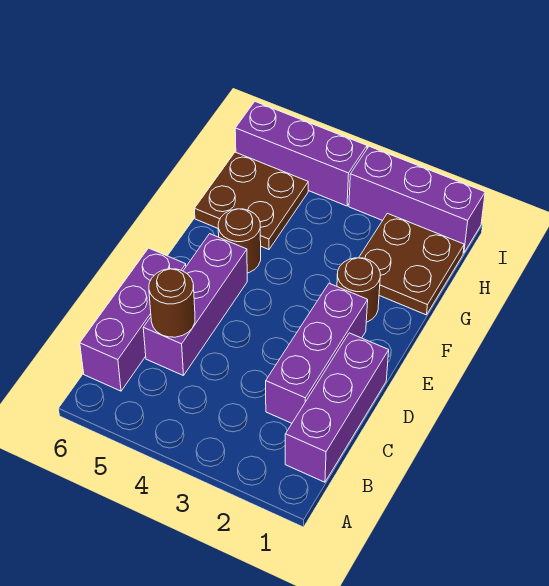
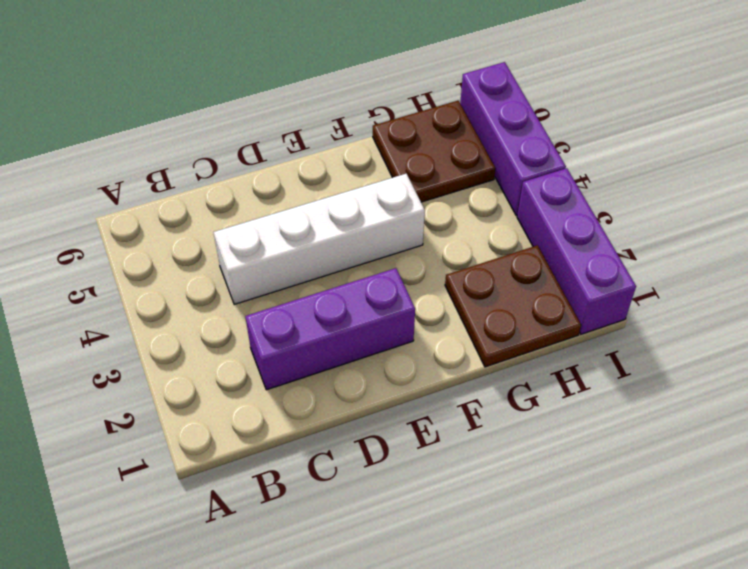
white 1x4 brick [213,174,425,305] -> none
none -> purple 1x3 brick [285,333,389,482]
none -> purple 1x3 brick [80,248,186,391]

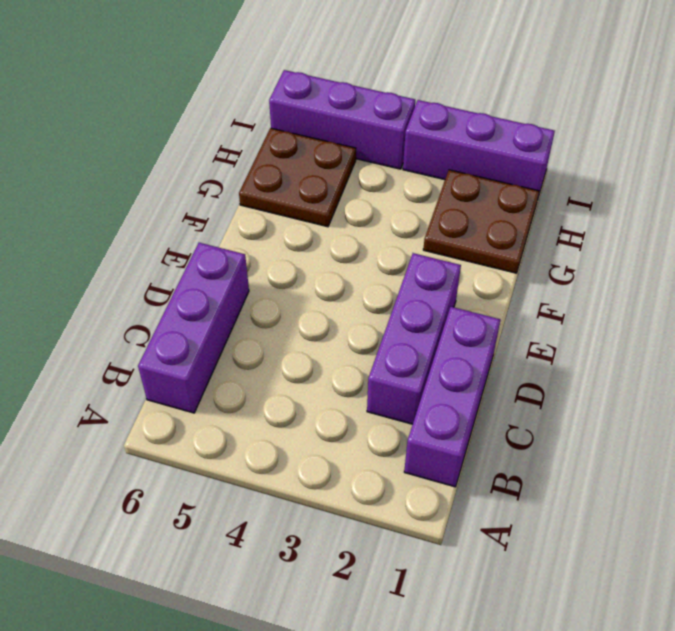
none -> purple 1x3 brick [143,234,247,376]
none -> brown 1x1 round brick [337,258,380,322]

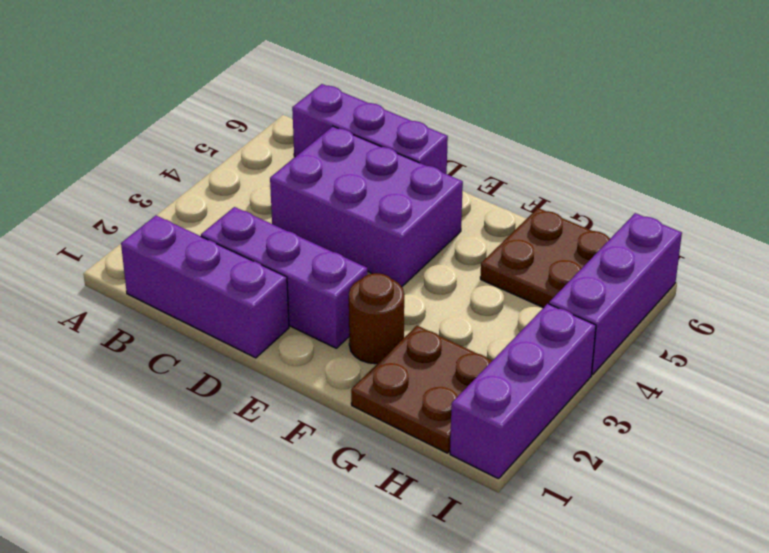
purple 2x3 brick [270,126,463,287] -> purple 1x3 brick [143,234,247,376]
none -> brown 1x1 round brick [218,209,261,273]
none -> brown 1x1 round brick [149,269,195,337]

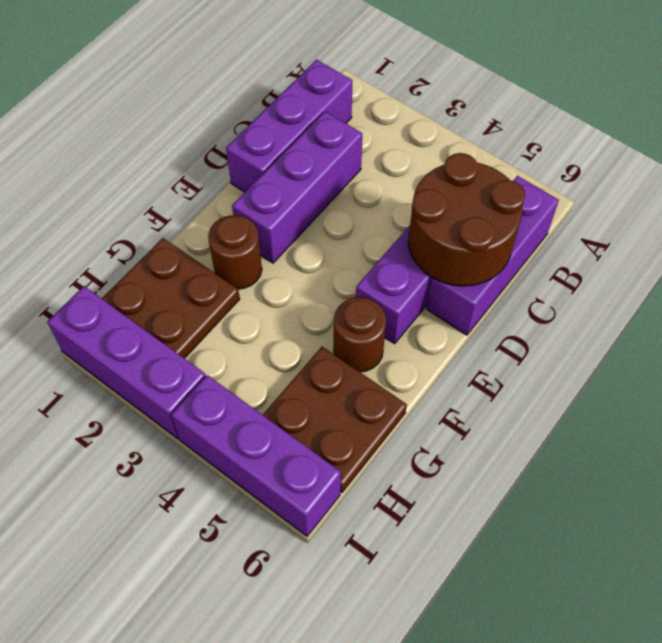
brown 2x2 round brick [409,153,525,286] -> brown 1x1 round brick [149,269,195,337]

